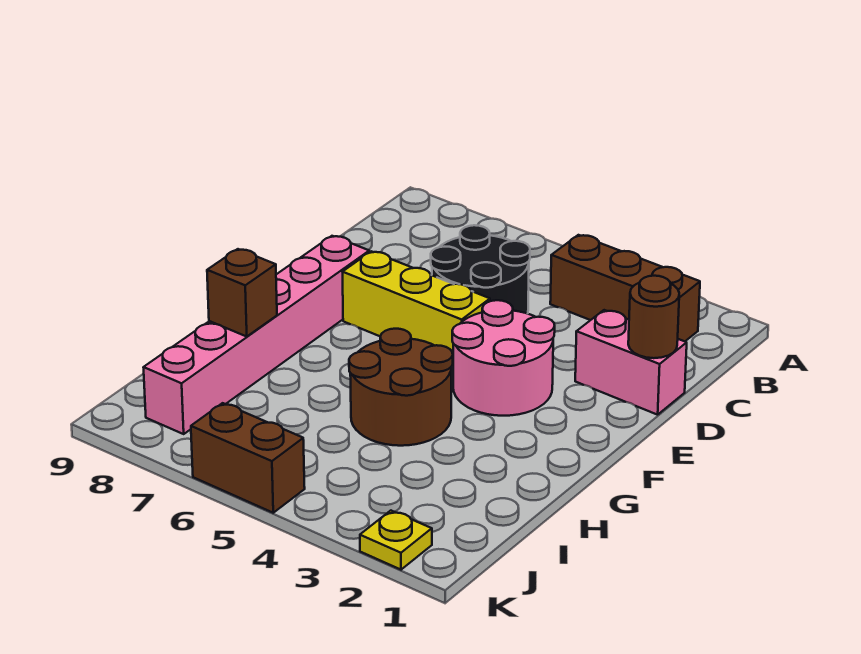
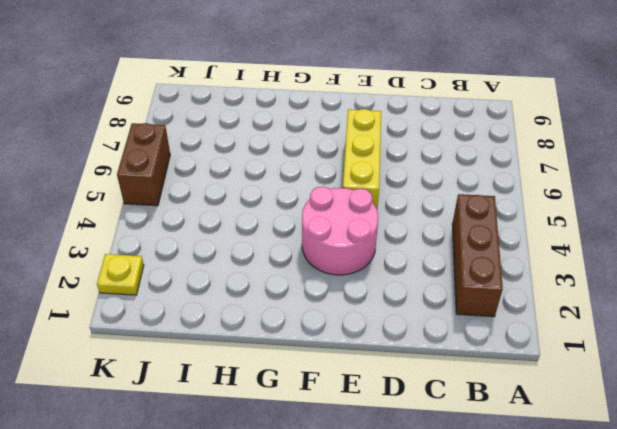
none -> black 2x2 round brick [431,225,530,314]
none -> pink 1x2 brick [575,310,687,415]

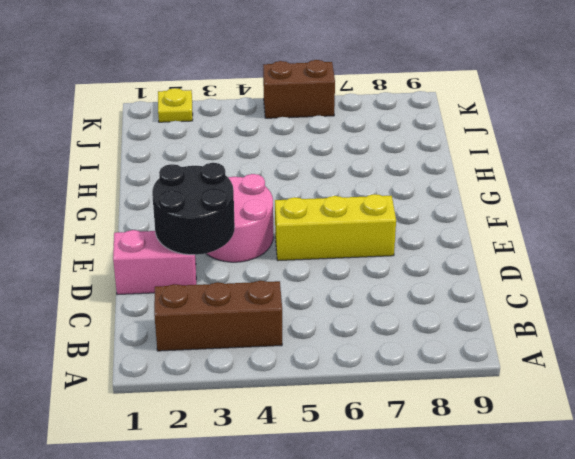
black 2x2 round brick [152,163,235,255] -> black 2x2 round brick moved to [431,225,530,314]
none -> pink 1x6 brick [143,236,369,434]
none -> brown 2x2 round brick [349,329,453,446]

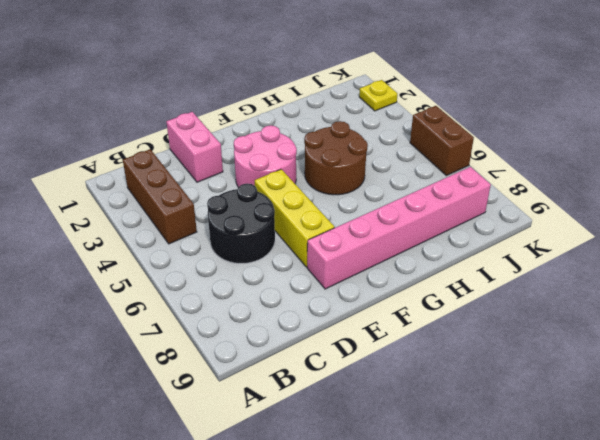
none -> brown 1x1 round brick [628,276,679,358]
none -> brown 1x1 brick [207,249,277,337]

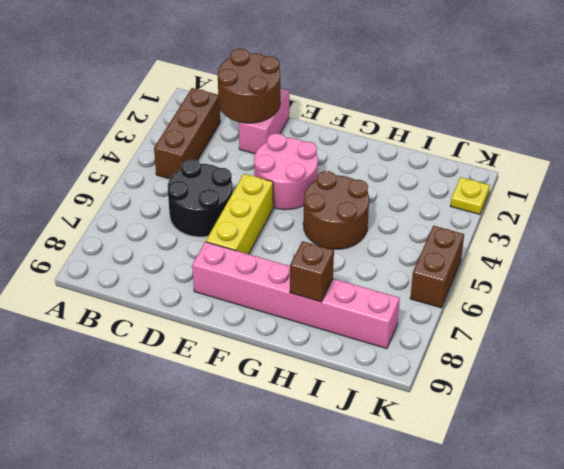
brown 2x2 round brick [218,49,280,123] -> brown 1x1 round brick [628,276,679,358]

